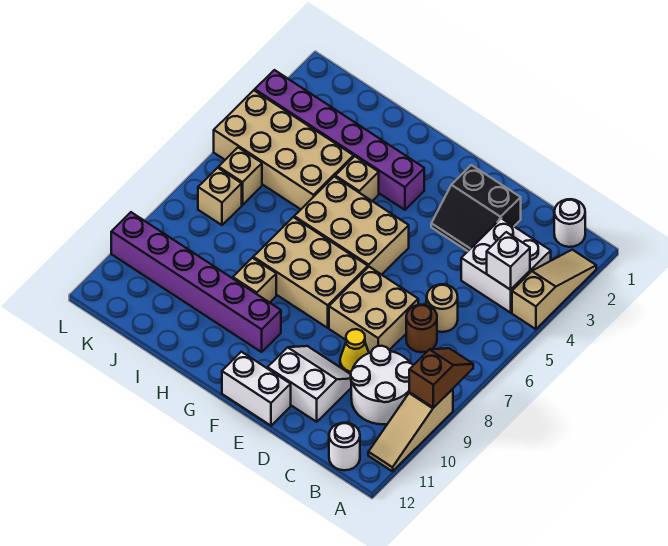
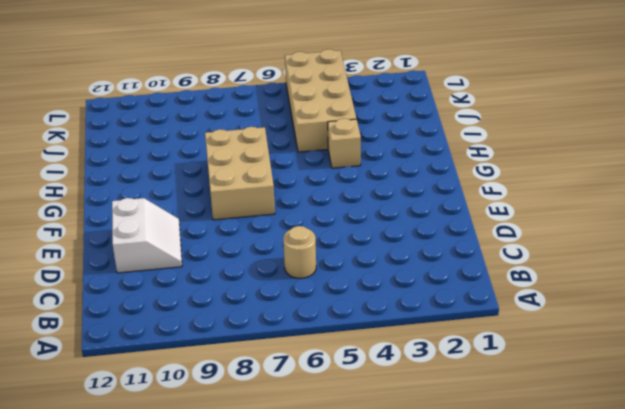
none -> tan 1x3 slope [512,250,596,329]
none -> tan 1x3 slope [368,389,453,471]
none -> white 1x1 round brick [554,199,585,247]

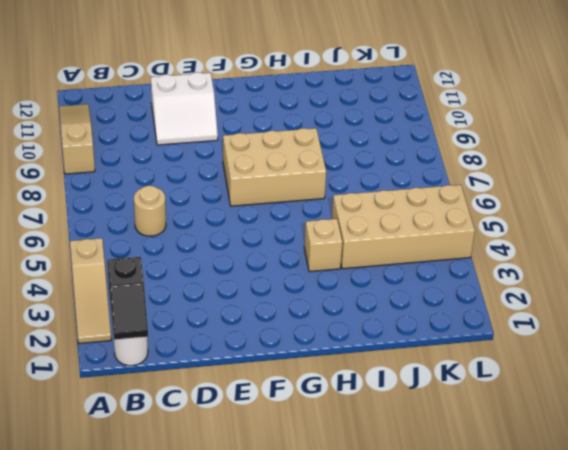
black 1x2 slope [107,257,148,340] -> none
none -> white 2x2 brick [461,218,551,313]
none -> white 2x2 round brick [351,346,413,424]
none -> white 1x1 round brick [329,423,360,470]

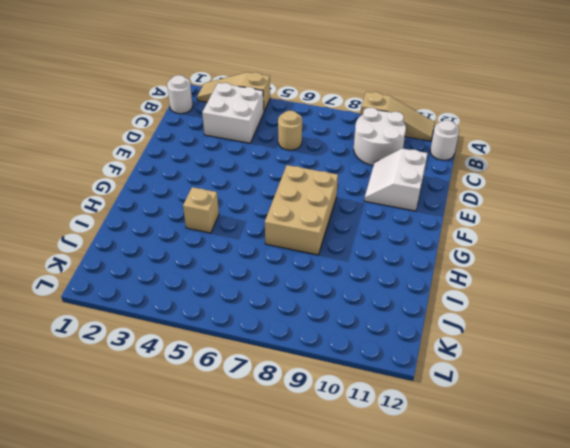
none -> brown 1x1 round brick [406,305,437,352]
none -> black 2x2 slope [431,165,521,251]
none -> tan 2x2 brick [329,267,418,353]

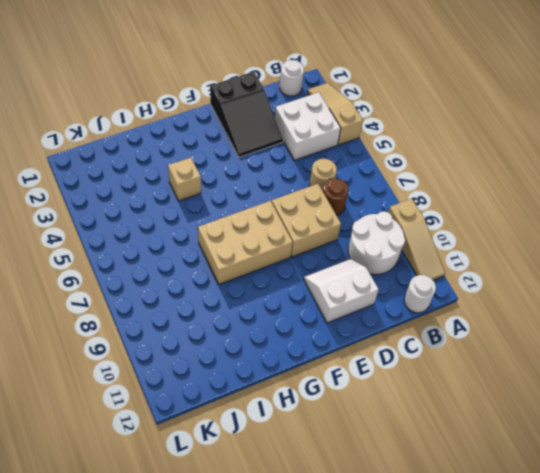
black 2x3 slope [210,72,283,157] -> black 2x2 slope [431,165,521,251]
none -> yellow 1x1 cone [340,329,369,374]
none -> white 1x2 brick [222,352,291,426]
none -> tan 2x3 brick [294,177,409,275]

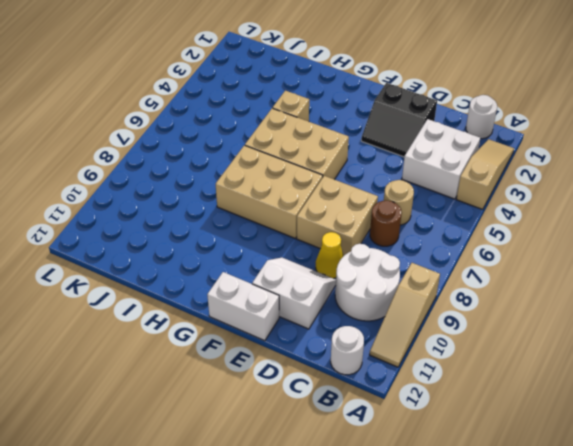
none -> purple 1x6 brick [255,70,424,210]
none -> purple 1x6 brick [111,212,281,352]
none -> tan 1x1 brick [233,258,276,303]

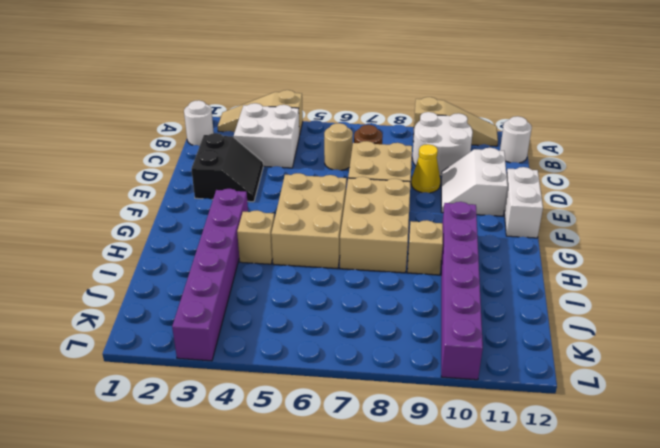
none -> tan 2x4 brick [214,90,354,209]
none -> tan 1x1 brick [219,148,262,205]
none -> tan 1x1 brick [198,168,242,225]

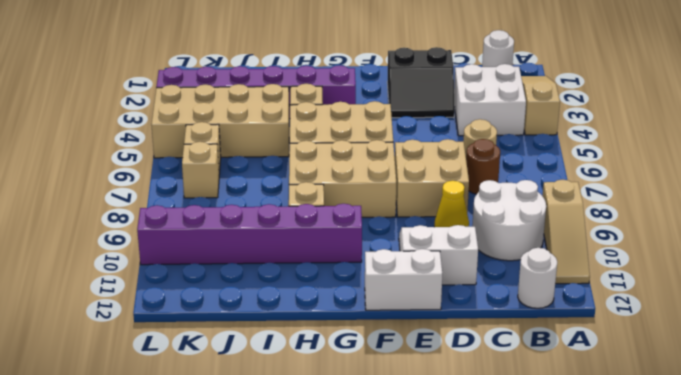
none -> brown 1x2 slope [409,348,473,408]
none -> white 1x1 brick [487,232,530,290]

